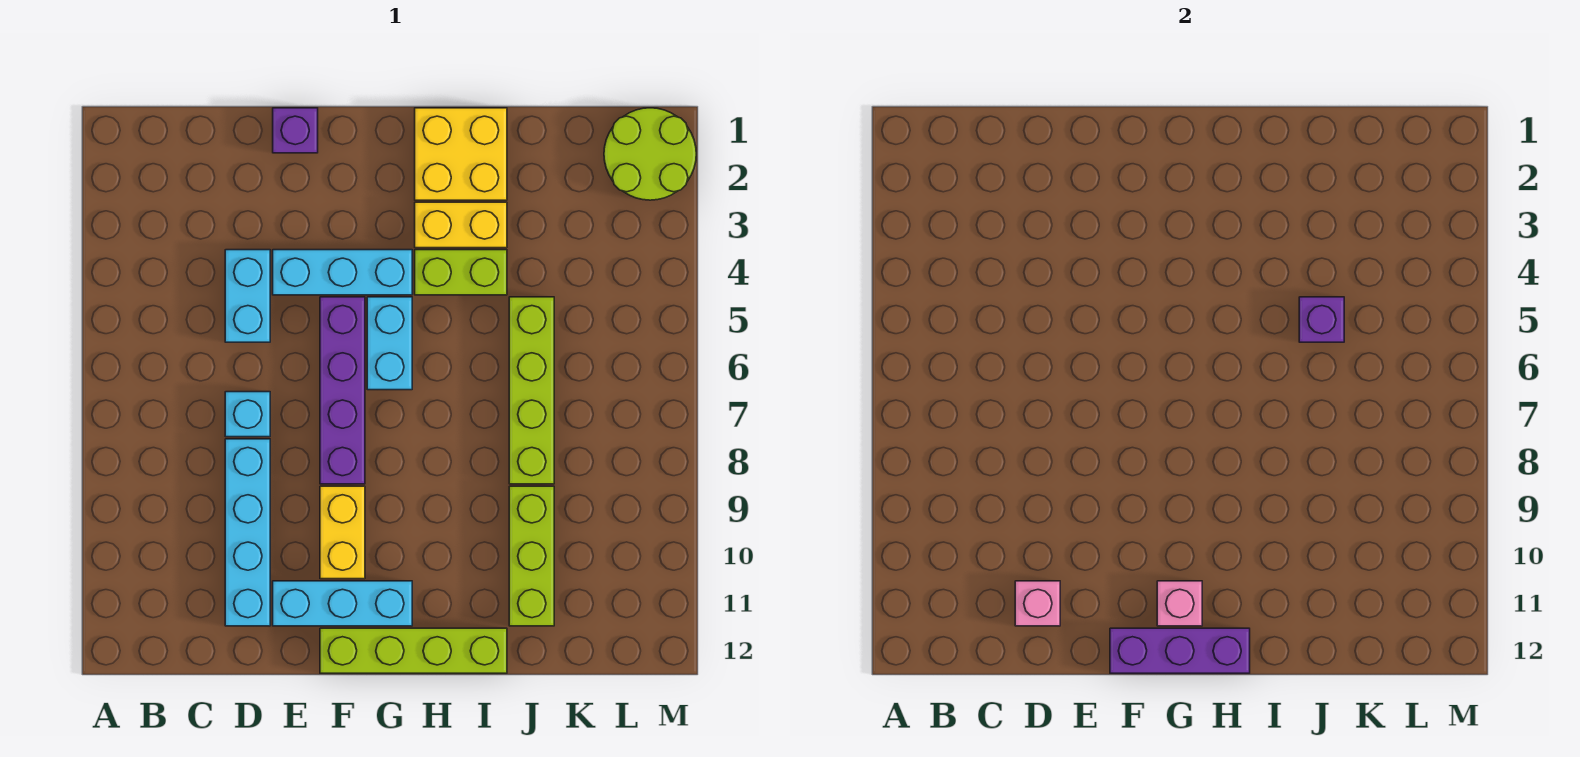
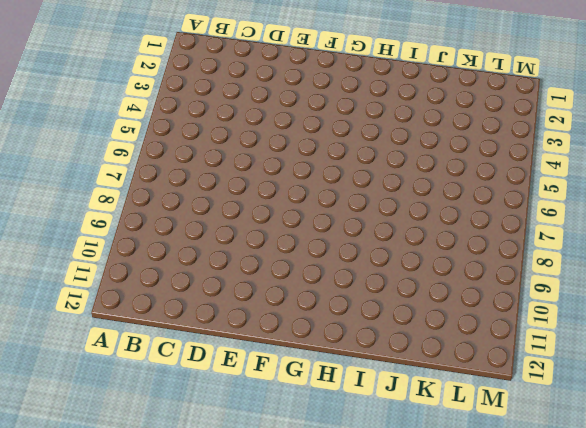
none -> cyan 1x2 brick [225,250,270,342]
none -> cyan 1x1 brick [225,392,270,437]
none -> cyan 1x4 brick [225,439,270,626]

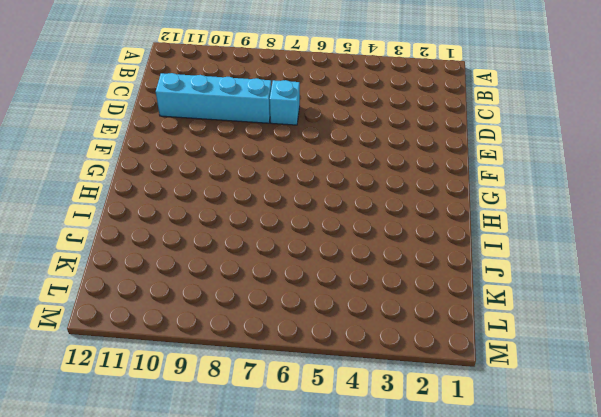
none -> cyan 1x2 brick [225,250,270,342]
none -> purple 1x1 brick [273,108,318,153]
none -> cyan 1x3 brick [273,250,412,295]

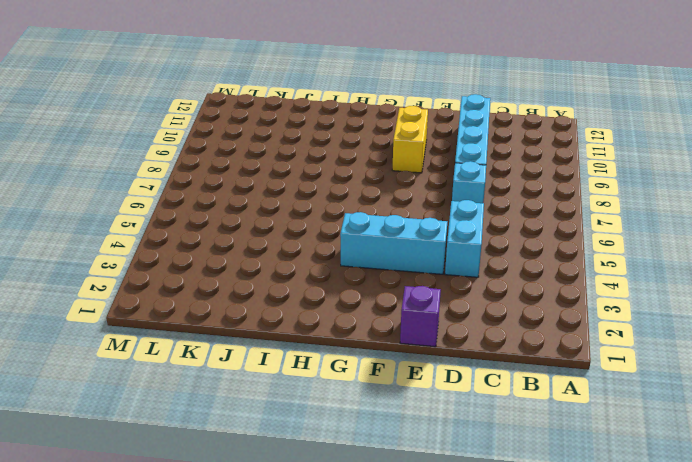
none -> cyan 1x3 brick [273,581,412,626]
none -> purple 1x4 brick [320,297,365,484]
none -> lime 1x4 brick [320,628,507,673]

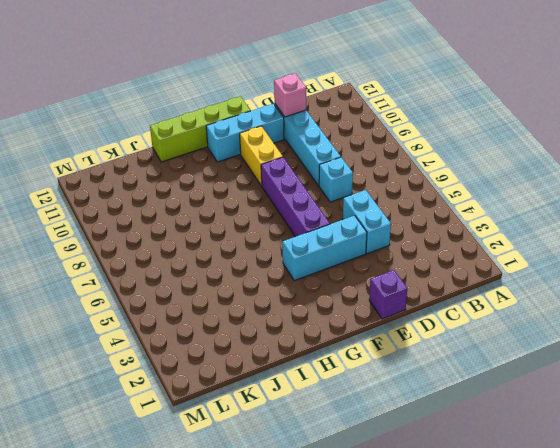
none -> cyan 1x2 brick [367,297,412,390]
none -> yellow 2x2 brick [415,108,507,200]
none -> yellow 1x2 brick [415,202,507,248]

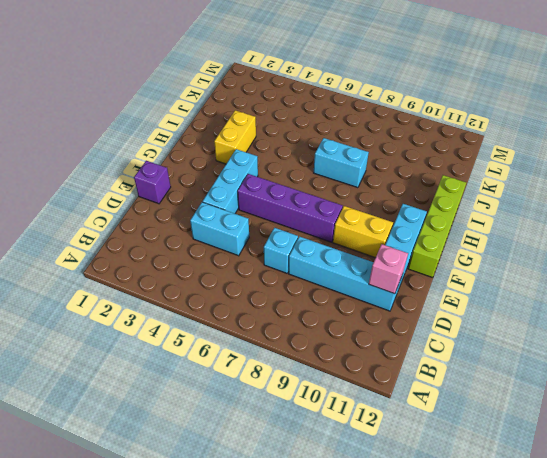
cyan 1x2 brick [314,138,369,188] -> cyan 1x2 brick moved to [367,297,412,390]
none -> yellow 2x2 brick [415,108,507,200]
none -> lime 1x2 brick [415,250,507,295]
none -> lime 1x4 brick [509,297,554,484]

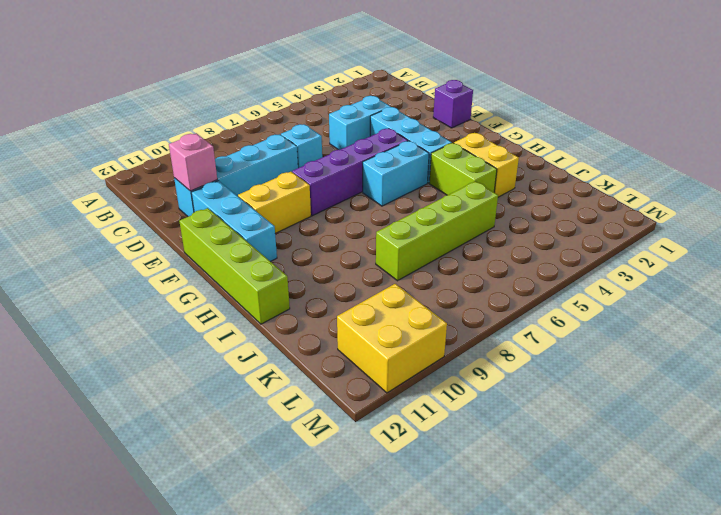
yellow 2x2 brick [337,284,447,393] -> yellow 2x2 brick moved to [415,108,507,200]
none -> lime 1x3 brick [509,486,554,626]
none -> lime 2x2 round brick [604,108,696,200]
none -> purple 1x3 brick [1110,628,1250,673]

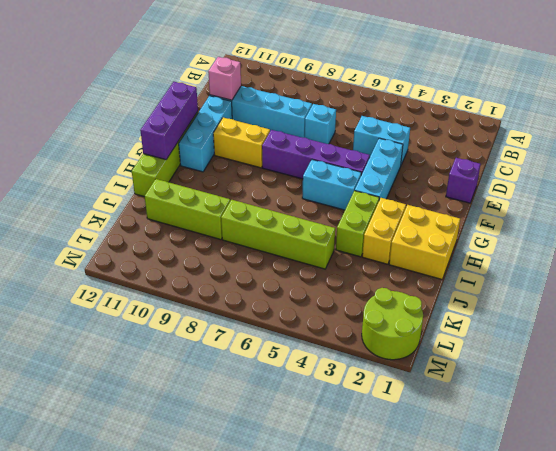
none -> pink 1x1 brick [1157,581,1202,626]
none -> purple 1x1 brick [1299,297,1344,342]

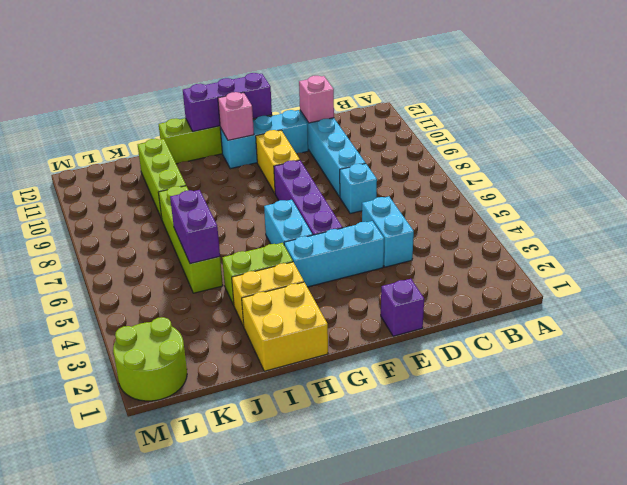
purple 1x2 brick [170,190,220,264] -> purple 1x1 brick [1299,297,1344,342]

